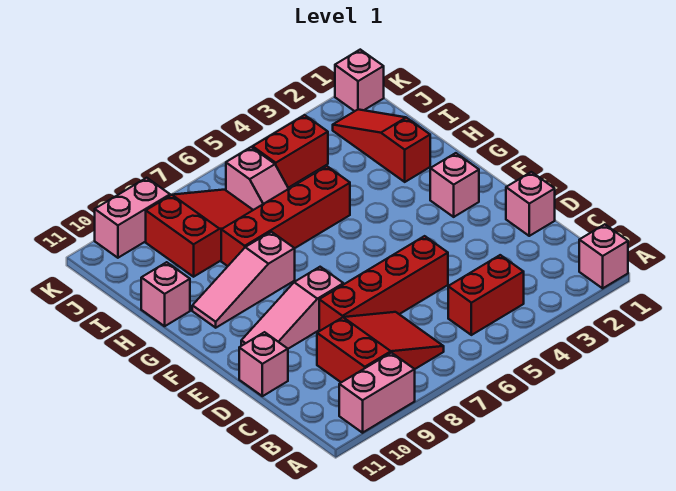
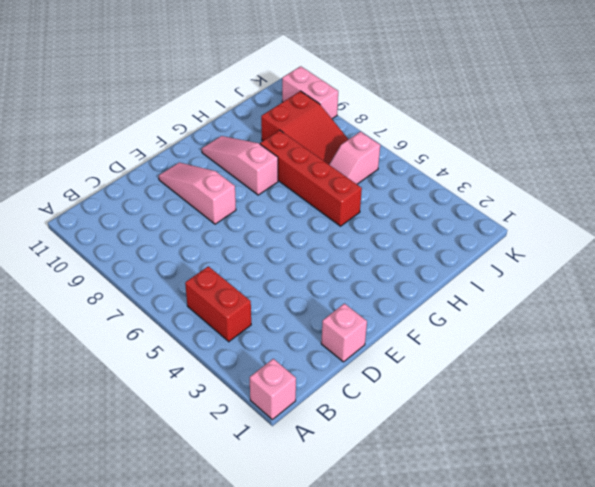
none -> pink 1x2 brick [339,353,415,433]
none -> red 2x3 slope [317,312,444,382]
none -> red 1x4 brick [319,236,448,331]

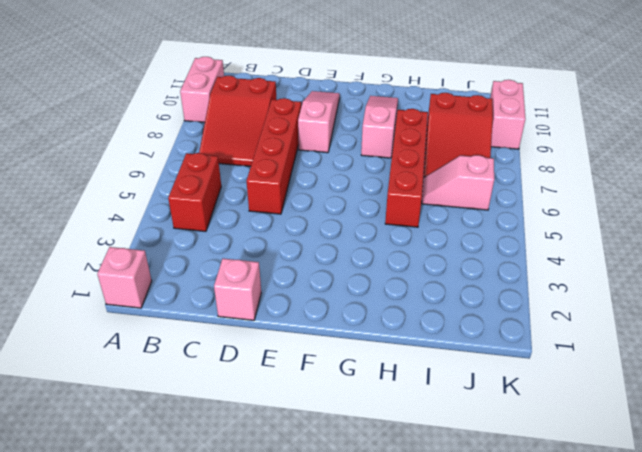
none -> pink 1x1 brick [239,332,288,396]
none -> pink 1x1 brick [430,153,479,217]
none -> red 1x3 slope [333,109,430,182]

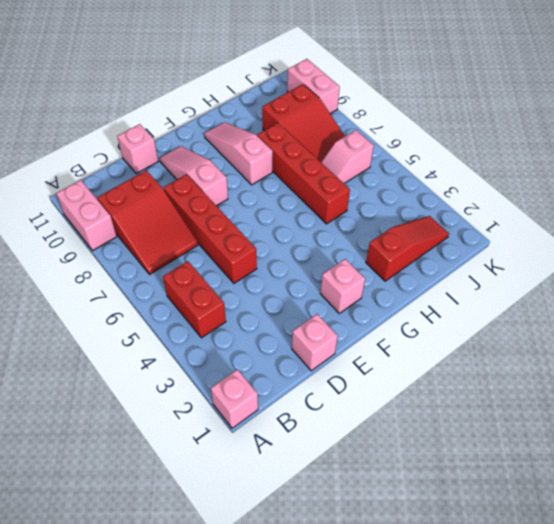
none -> pink 1x1 brick [141,262,190,326]
none -> red 1x2 brick [253,115,328,188]
none -> pink 1x1 brick [335,50,384,111]

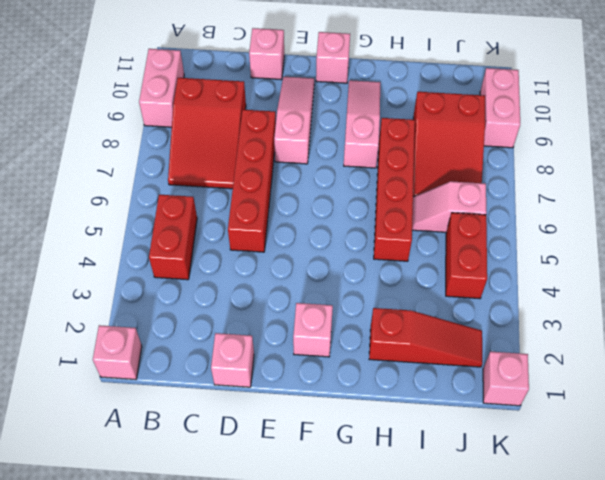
pink 1x1 brick [316,32,350,83] -> pink 1x1 brick moved to [141,262,190,326]

